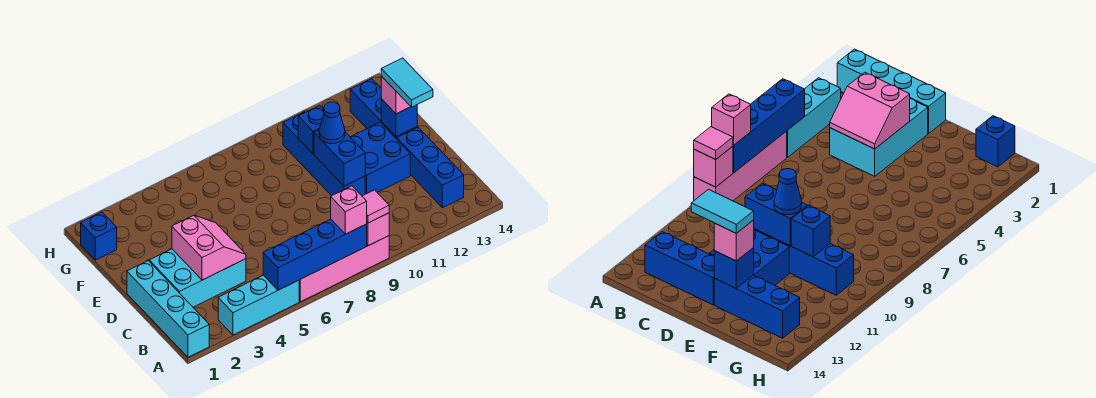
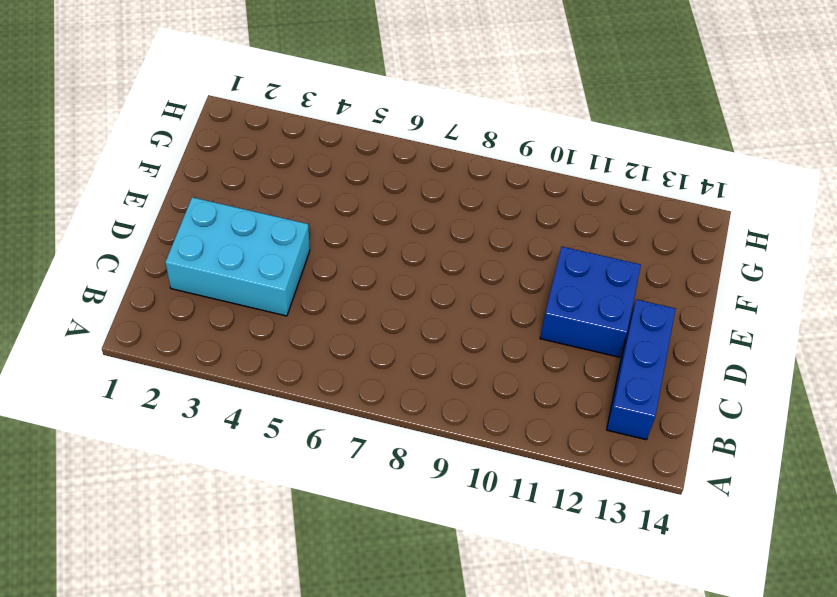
none -> cyan 1x4 brick [127,261,209,357]
none -> cyan 1x3 brick [218,275,299,335]
none -> pink 1x4 brick [299,236,389,302]

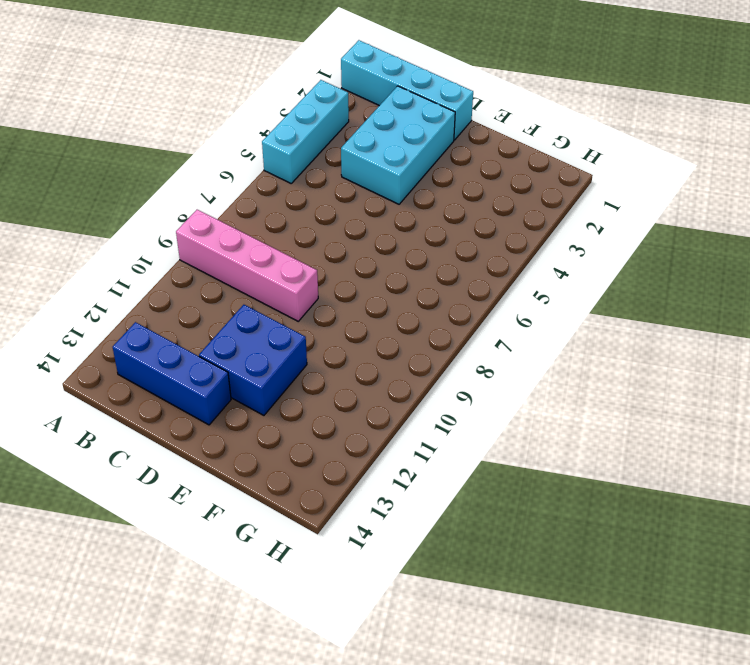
pink 1x4 brick [176,210,318,321] -> pink 1x4 brick turned to [299,236,389,302]
none -> blue 1x4 brick [283,112,365,196]
none -> blue 1x3 brick [350,79,417,139]
none -> blue 1x1 brick [81,212,117,260]

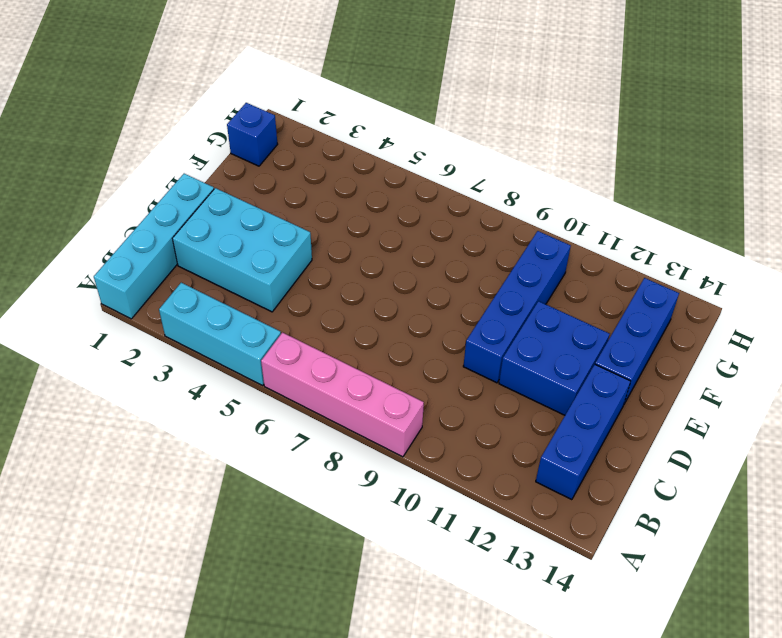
none -> blue 1x4 brick [263,219,367,290]
none -> pink 1x1 brick [367,213,389,246]
none -> pink 2x2 slope [172,215,246,280]

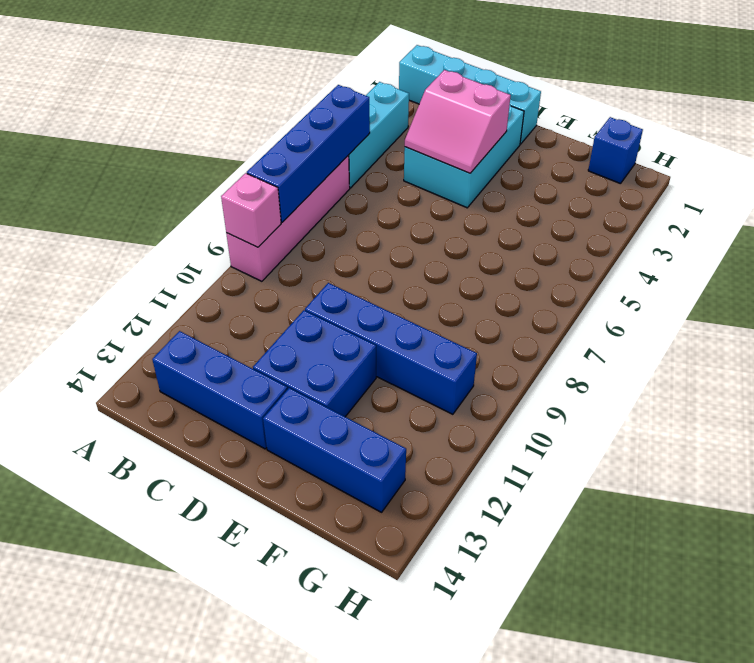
none -> blue 1x2 brick [314,130,365,186]
none -> blue 1x1 brick [381,99,417,137]
none -> blue 1x1 brick [298,106,324,154]

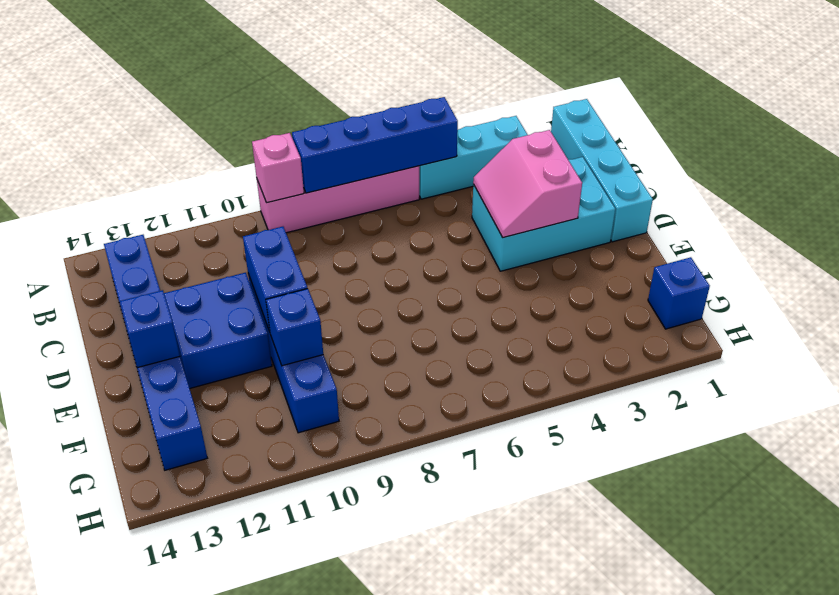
none -> pink 1x1 brick [331,186,367,234]
none -> pink 1x1 tile [362,190,389,223]
none -> blue 1x1 cone [319,102,345,144]

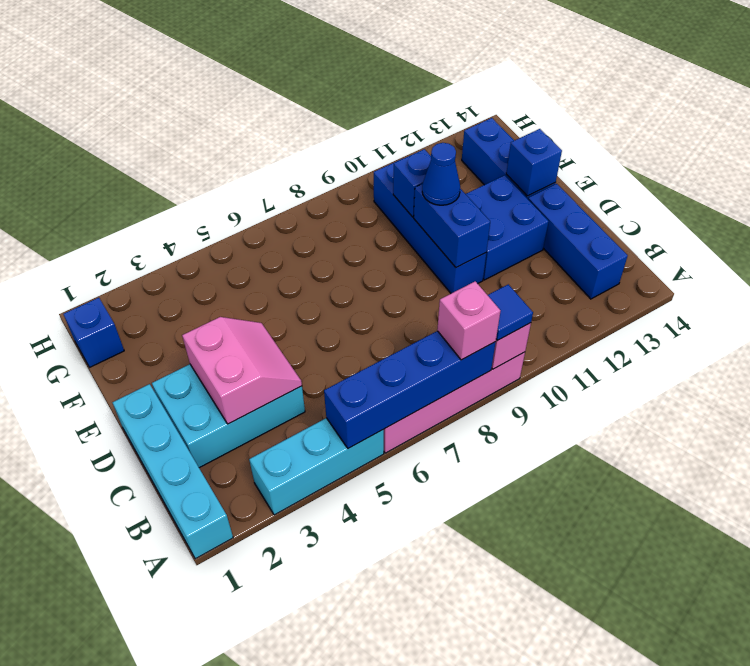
blue 1x1 tile [488,284,533,341] -> pink 1x1 tile [362,190,389,223]
none -> pink 1x1 brick [381,76,411,114]
none -> cyan 1x2 tile [381,58,433,107]

